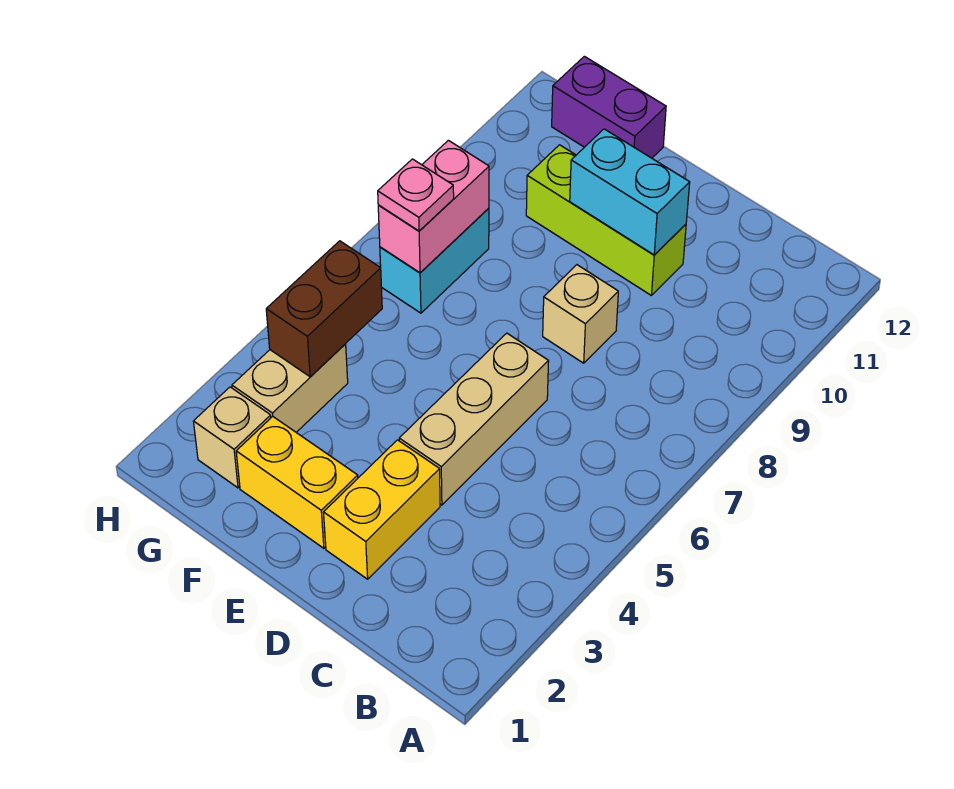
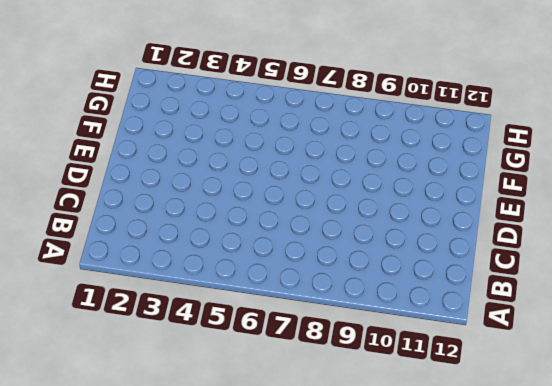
none -> yellow 1x2 brick [324,440,440,579]
none -> tan 1x3 brick [399,333,549,505]
none -> tan 1x1 brick [543,265,618,363]

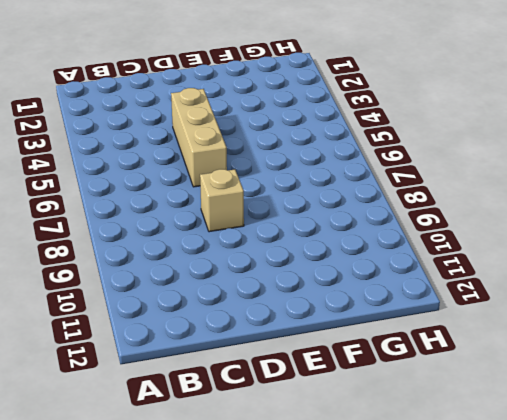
none -> yellow 1x2 brick [324,440,440,579]
none -> lime 1x3 brick [526,145,686,296]
none -> yellow 1x2 brick [236,417,358,548]

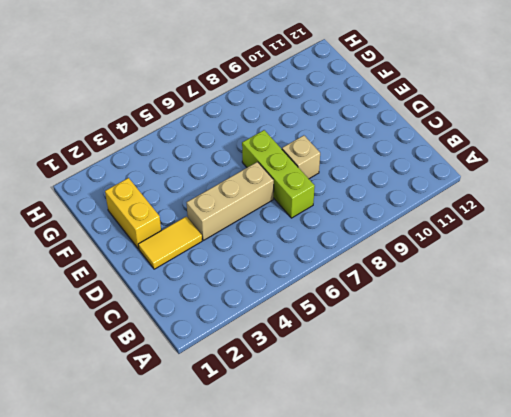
lime 1x3 brick [242,130,315,218] -> lime 1x3 brick moved to [526,145,686,296]
yellow 1x2 tile [138,217,202,269] -> yellow 1x2 brick [324,440,440,579]
none -> purple 1x2 brick [552,56,666,158]
none -> tan 1x1 brick [193,387,271,488]
none -> tan 1x2 brick [232,344,348,432]

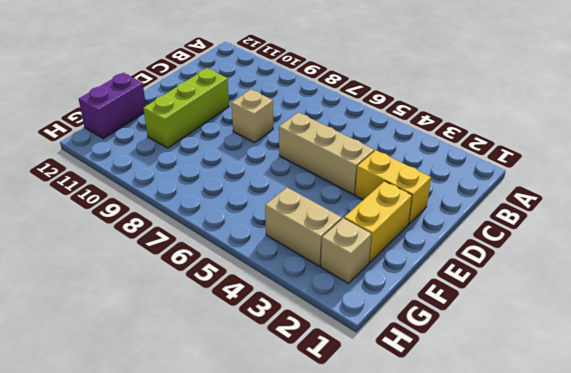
none -> cyan 1x2 brick [380,208,489,313]
none -> cyan 1x2 brick [570,129,690,255]
none -> brown 1x2 brick [266,241,382,377]

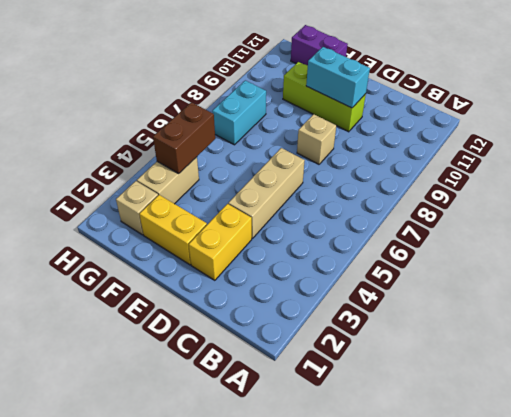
none -> pink 1x2 brick [378,140,489,273]
none -> pink 1x1 plate [378,159,454,231]

